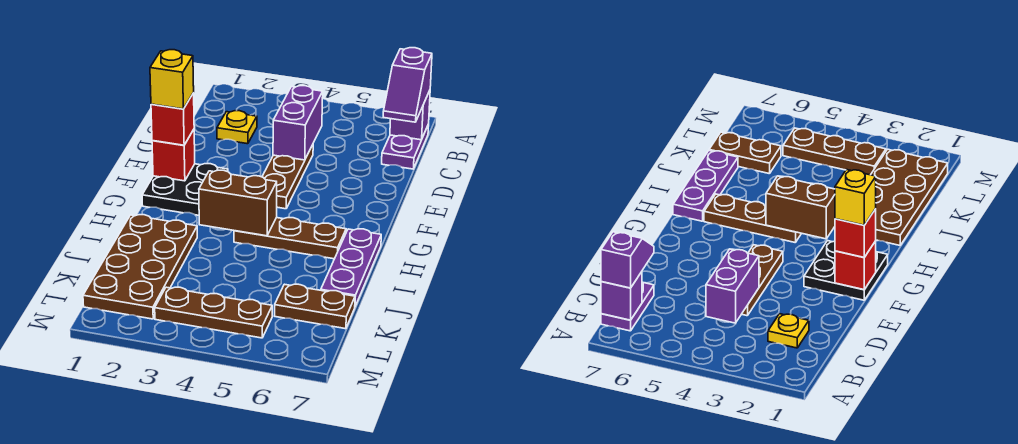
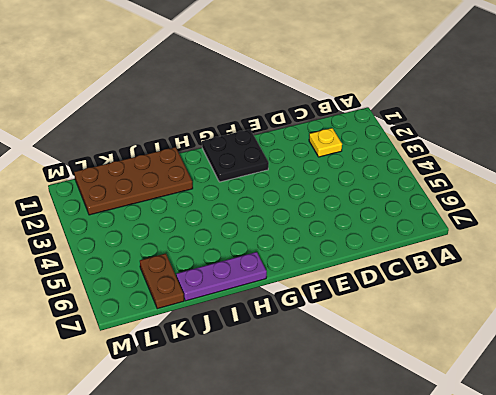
none -> purple 1x2 plate [382,124,429,169]
none -> brown 1x3 plate [262,145,313,209]
none -> brown 1x3 plate [234,218,346,259]

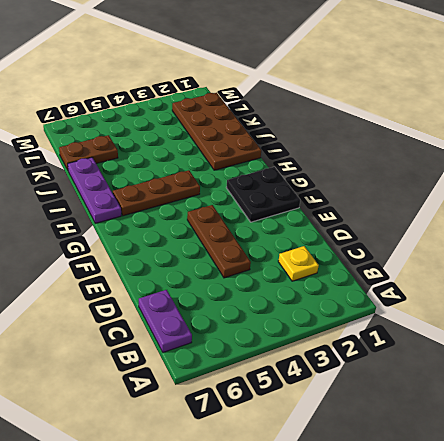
none -> brown 1x3 plate [155,287,272,338]
none -> purple 1x1 brick [390,90,430,140]
none -> purple 1x2 brick [273,86,323,160]

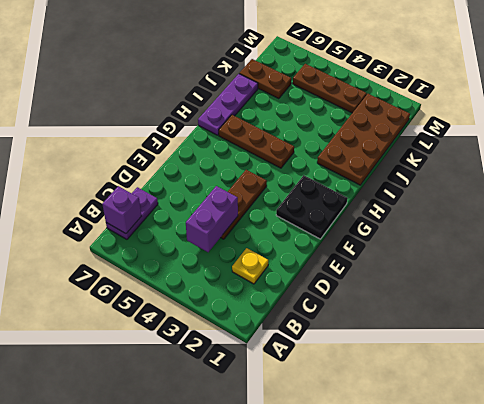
none -> red 1x1 brick [152,130,195,181]
none -> brown 1x2 brick [199,170,277,236]
none -> purple 1x2 slope [383,48,432,122]

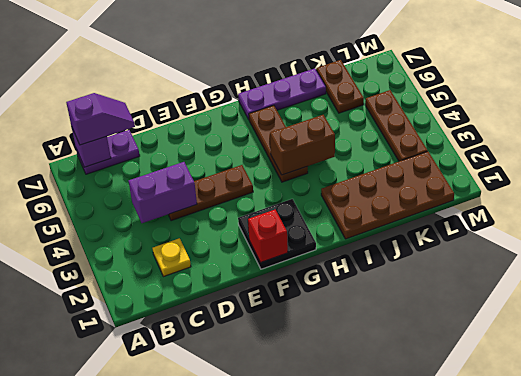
brown 1x2 brick [270,115,335,175] -> brown 1x2 brick turned to [199,170,277,236]
none -> red 1x1 brick [151,93,194,145]
none -> yellow 1x1 brick [150,50,194,109]

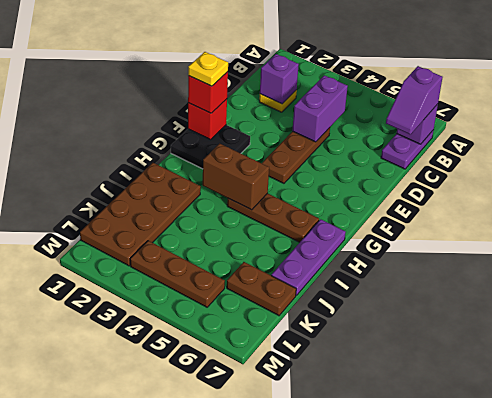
purple 1x1 brick [260,54,299,104] -> none
yellow 1x1 plate [188,52,228,86] -> yellow 1x1 brick [150,50,194,109]

